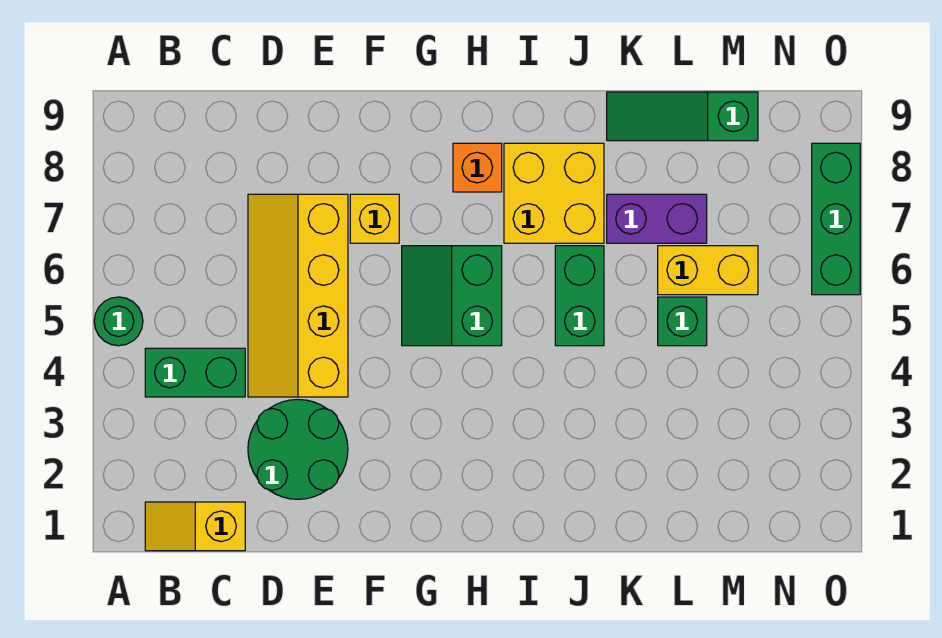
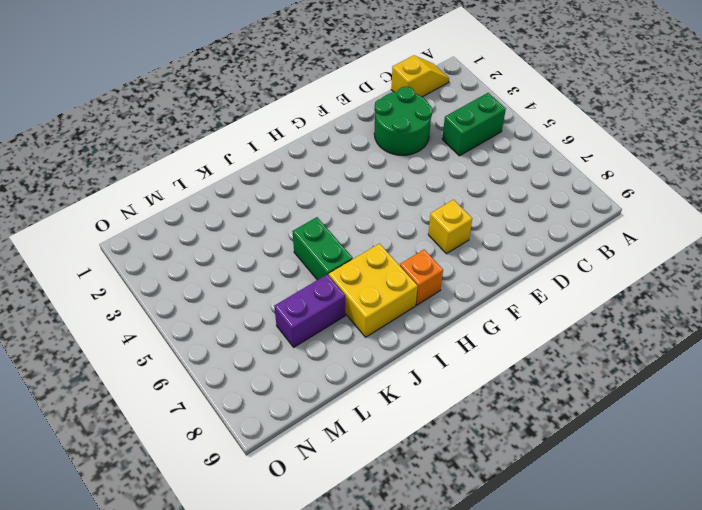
none -> green 1x1 round brick [94,297,143,346]
none -> yellow 2x4 slope [248,194,348,397]
none -> green 2x2 slope [402,246,502,346]

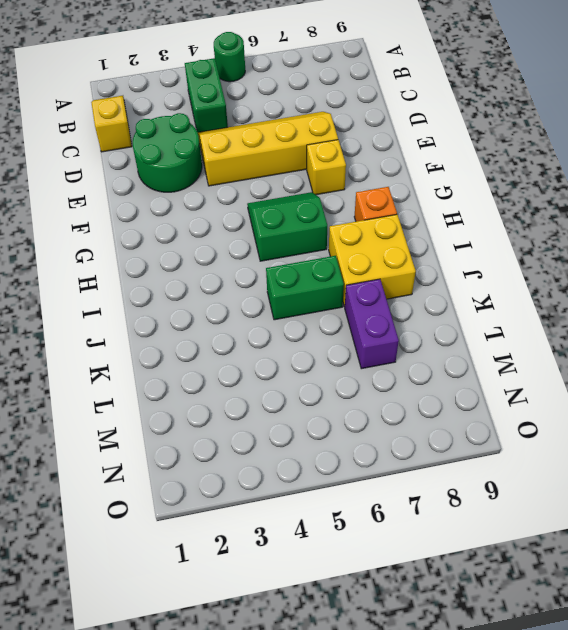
none -> green 1x3 slope [607,92,758,141]
none -> green 1x1 brick [658,297,707,346]
none -> yellow 1x2 brick [658,246,758,295]

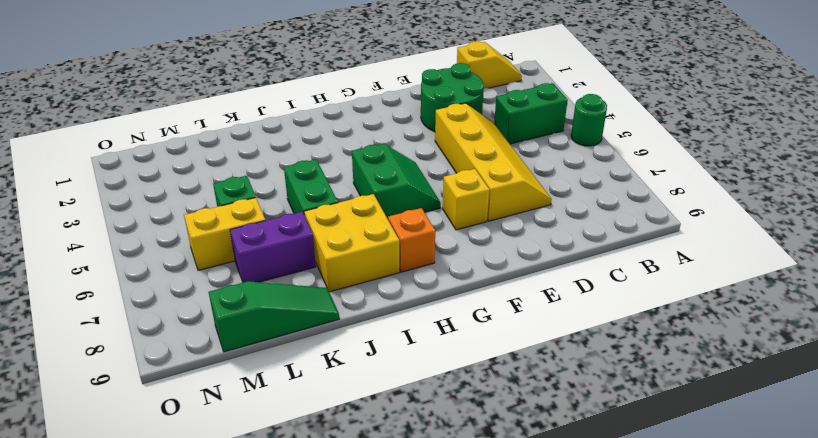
none -> green 1x3 brick [812,143,860,295]

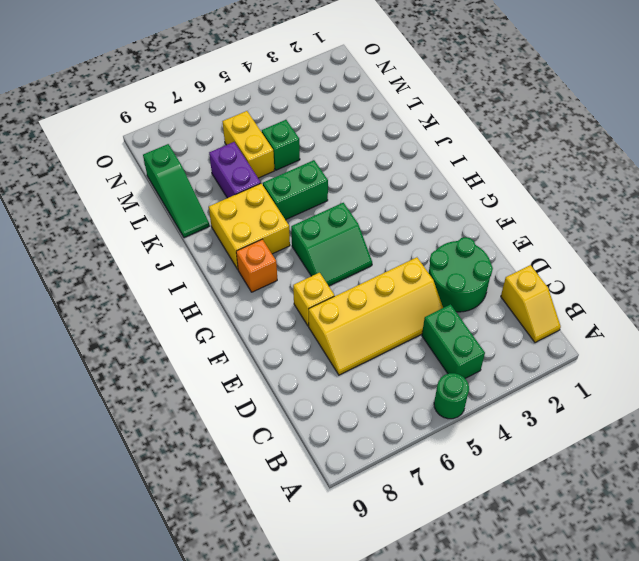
none -> green 1x3 brick [812,143,860,295]

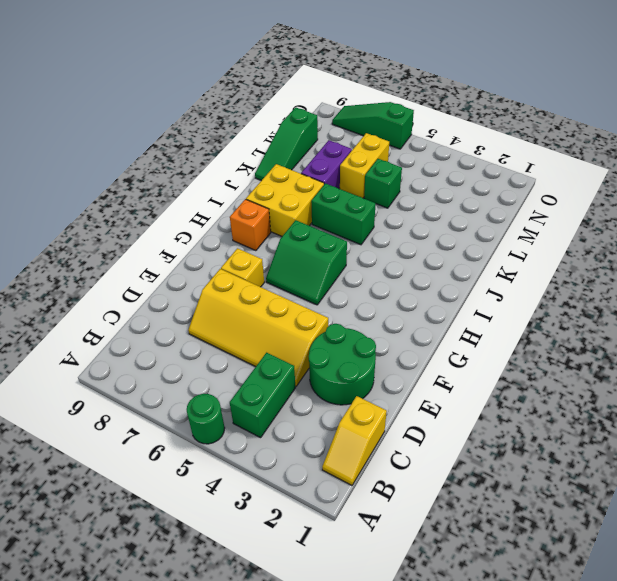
green 1x3 slope [332,102,414,149] -> green 1x3 brick [812,143,860,295]

